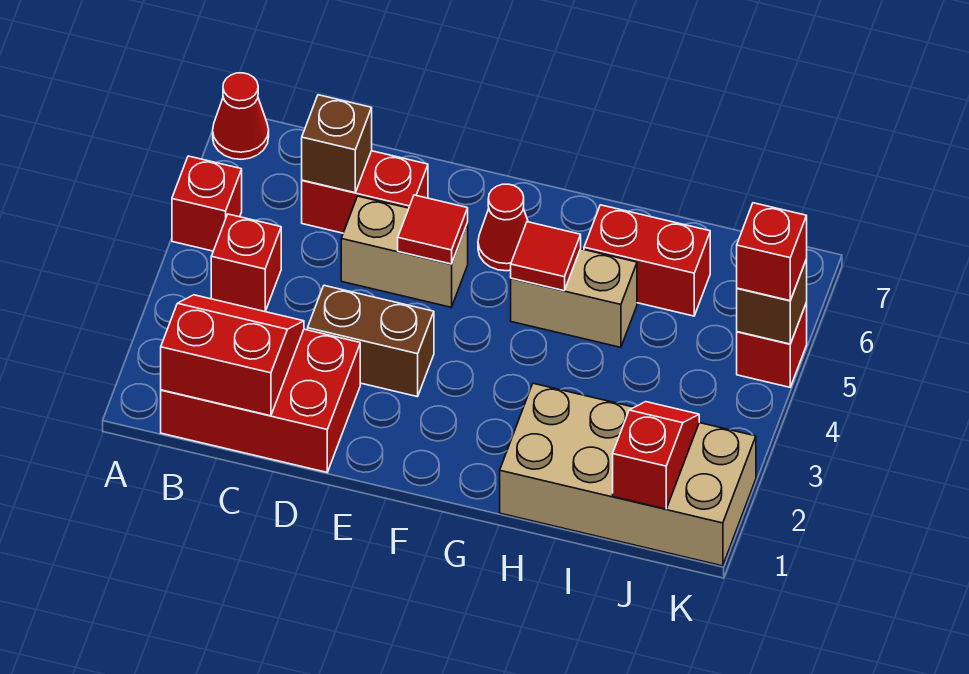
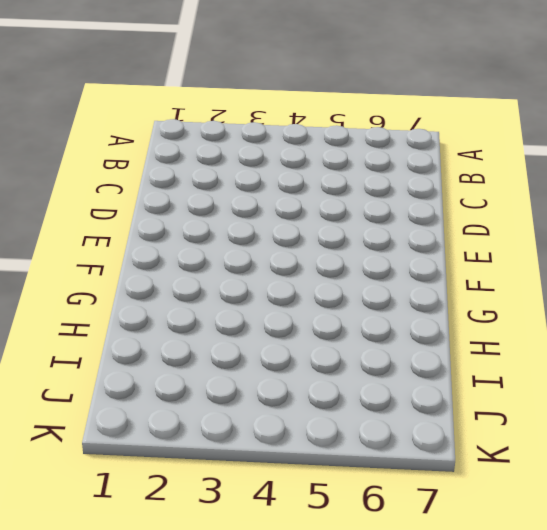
none -> red 1x1 brick [172,156,242,251]
none -> red 1x1 cone [213,73,269,159]
none -> red 2x3 brick [161,329,360,472]

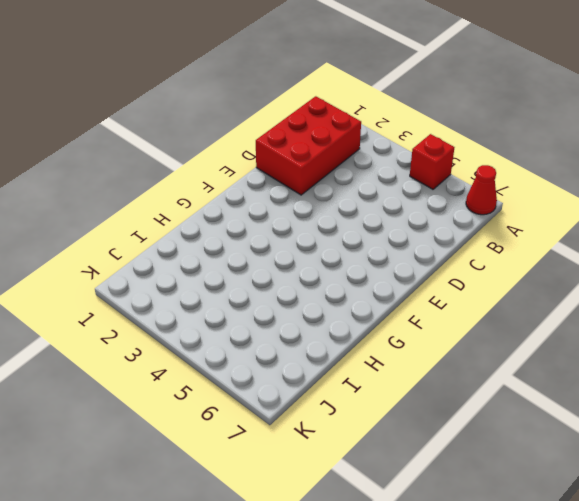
none -> red 1x1 brick [211,214,281,312]
none -> red 1x2 brick [302,151,428,233]
none -> brown 1x2 brick [308,285,434,397]

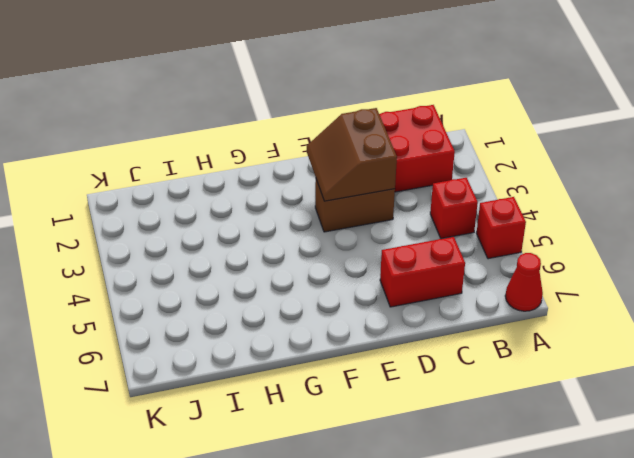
brown 2x2 slope [307,108,397,201] -> none
none -> tan 1x2 brick [341,196,468,307]
none -> red 1x1 cone [478,184,528,271]
none -> tan 1x2 brick [511,249,637,347]

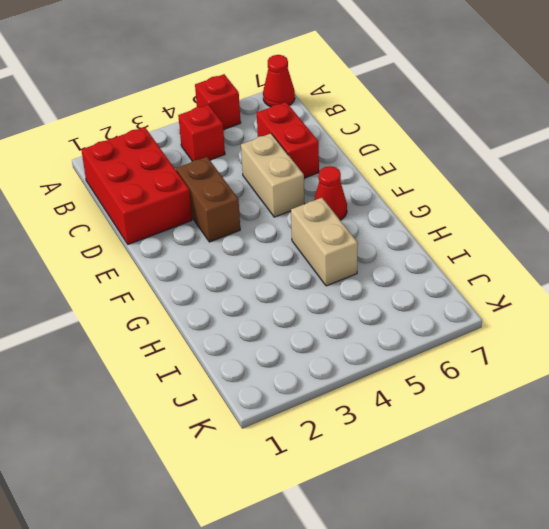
none -> tan 2x4 brick [500,383,756,566]
none -> red 1x2 brick [584,205,710,316]
none -> red 1x1 brick [737,303,807,387]

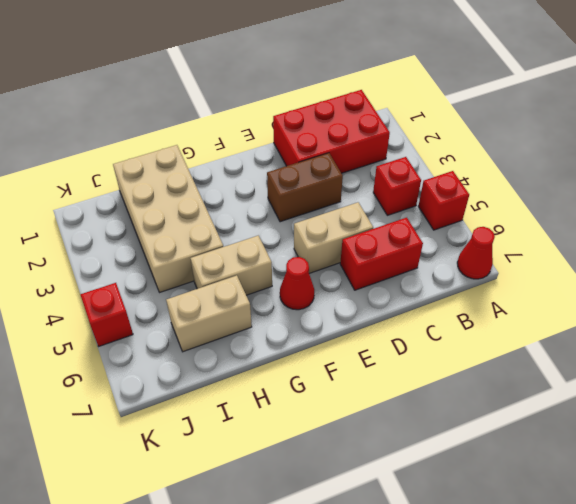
tan 2x4 brick [113,145,223,292] -> tan 2x4 brick turned to [500,383,756,566]
tan 1x2 brick [166,275,252,352] -> red 1x2 brick [584,205,710,316]
none -> red 2x2 slope [161,295,304,416]
none -> brown 1x1 brick [302,95,372,193]
none -> red 1x1 tile [398,195,468,264]

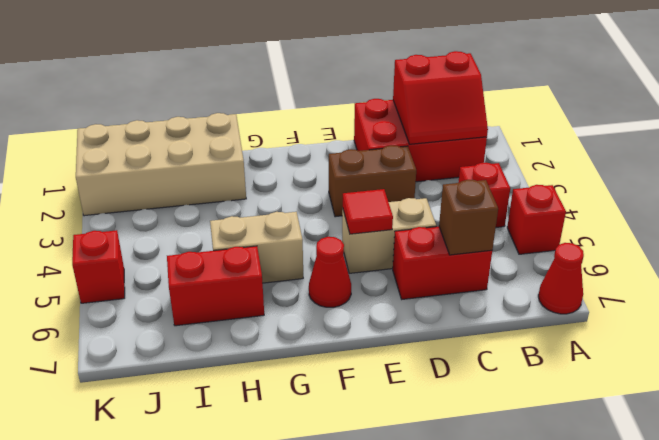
none -> red 1x1 tile [511,222,581,291]
none -> red 1x2 slope [613,402,699,509]
none -> brown 1x1 brick [737,259,807,344]

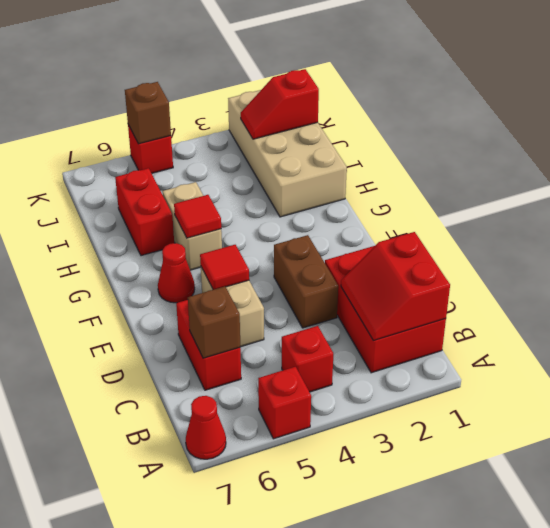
none -> red 1x1 brick [737,203,807,301]

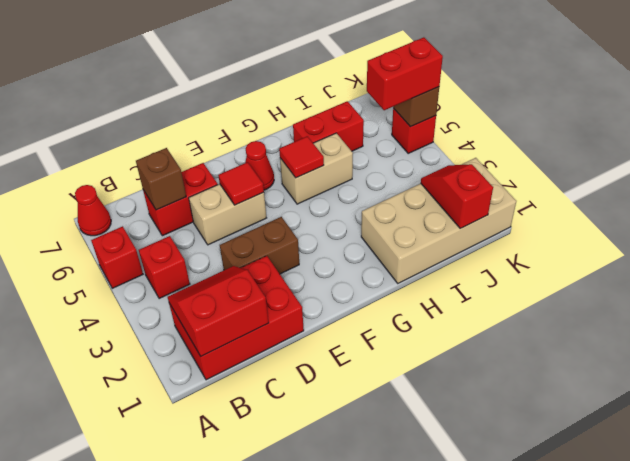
red 1x2 brick [367,37,443,110] -> red 1x1 brick [737,203,807,301]

